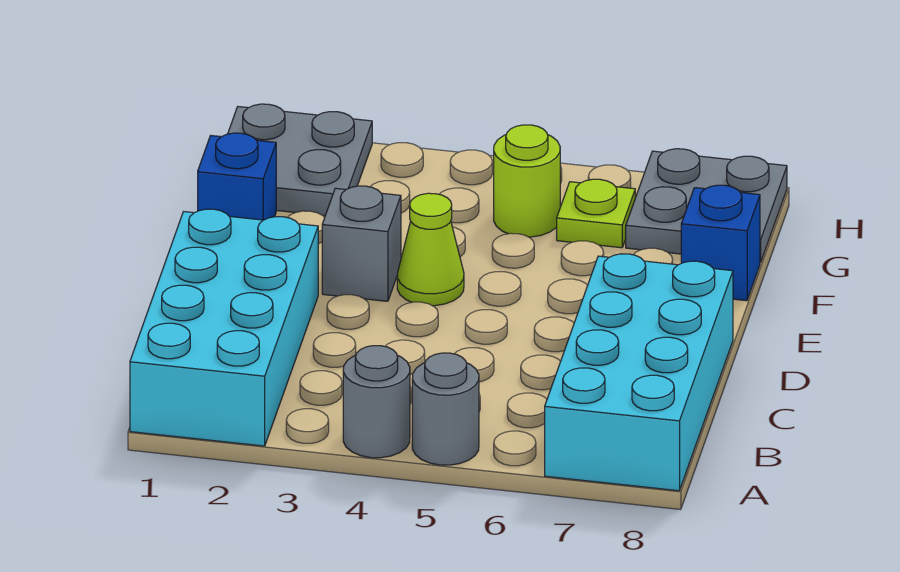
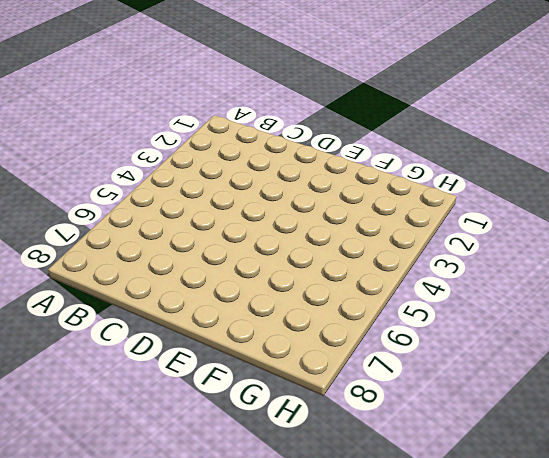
none -> cyan 2x4 brick [130,209,318,446]
none -> grey 1x1 round brick [343,346,410,458]
none -> grey 1x1 round brick [412,353,479,465]

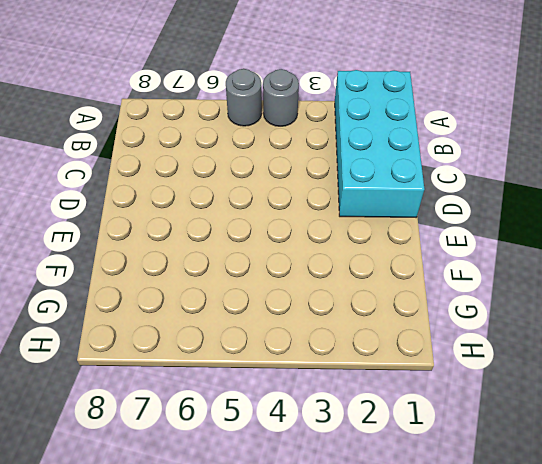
none -> cyan 2x4 brick [545,254,733,491]
none -> grey 1x1 brick [322,186,401,301]
none -> lime 1x1 cone [397,193,464,306]

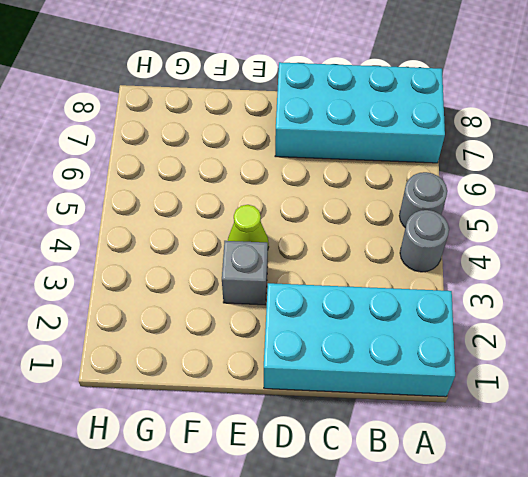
none -> blue 1x1 brick [198,133,276,220]
none -> blue 1x1 brick [681,185,760,301]
none -> grey 2x2 plate [228,104,372,216]

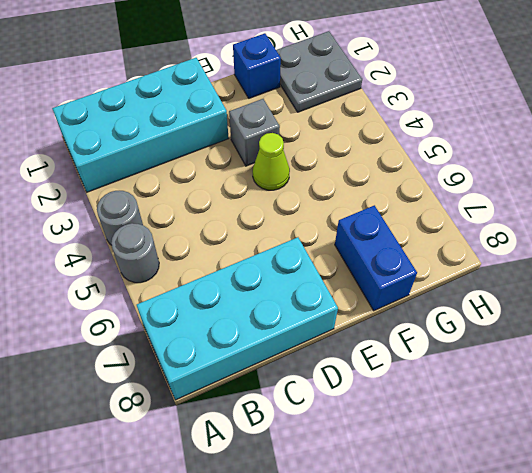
blue 1x2 brick [335,205,417,311] -> blue 1x1 brick [681,185,760,301]
none -> lime 1x1 round brick [494,125,560,237]
none -> lime 1x1 plate [557,179,635,248]
none -> grey 2x2 plate [626,149,787,263]

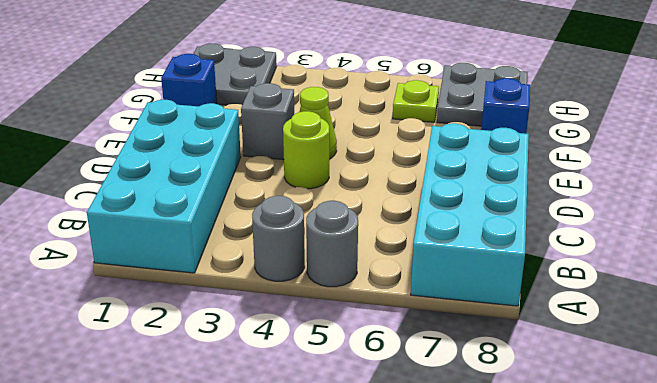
lime 1x1 round brick [283,111,329,189] -> lime 1x1 round brick moved to [494,125,560,237]

